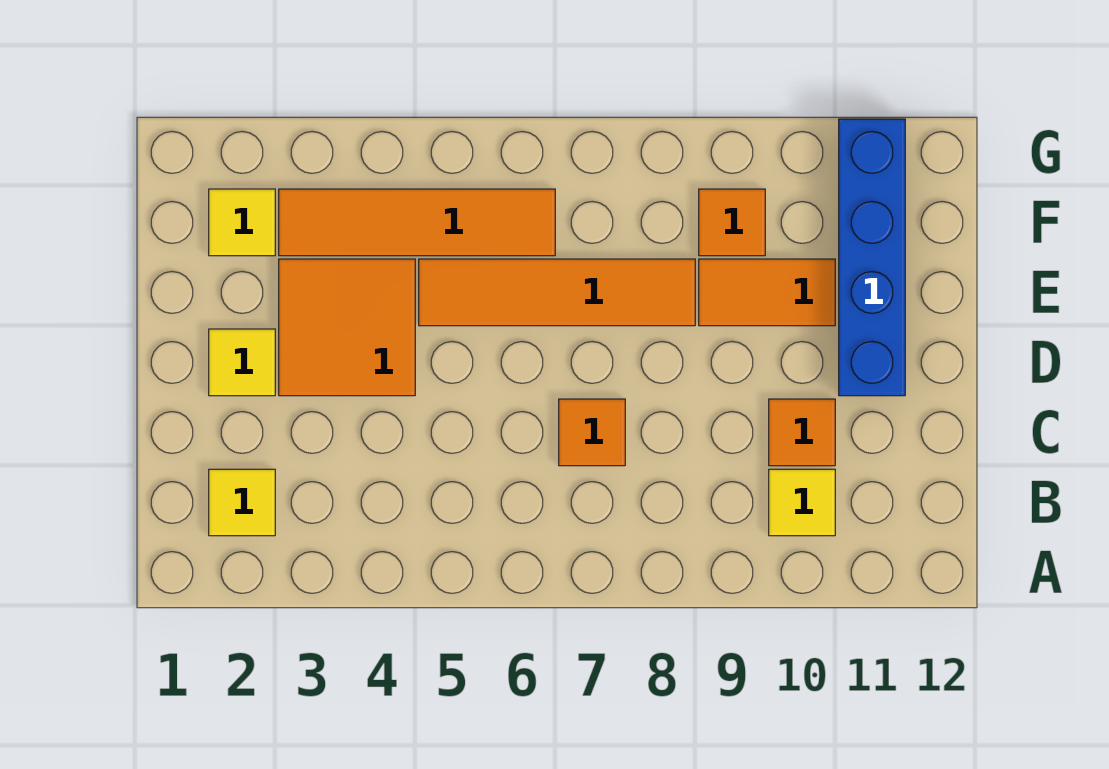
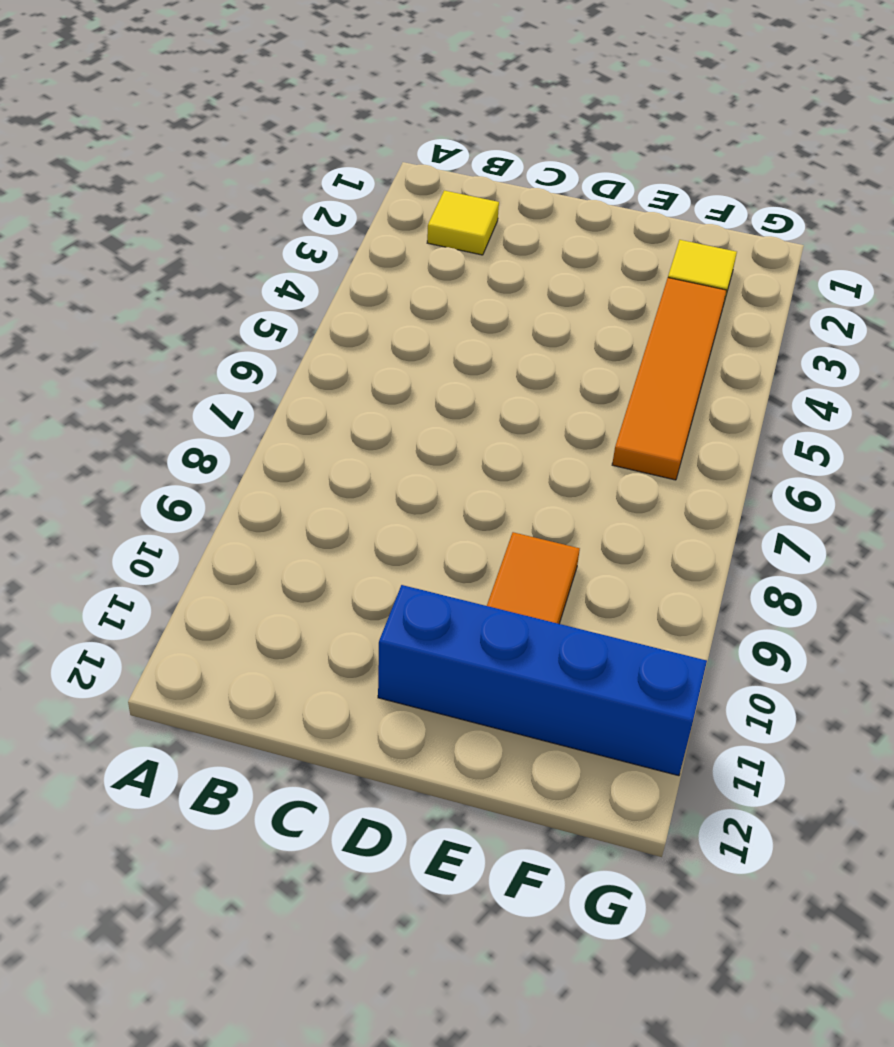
none -> yellow 1x1 tile [769,469,835,536]
none -> orange 1x1 tile [559,399,625,466]
none -> orange 1x1 tile [769,399,835,466]

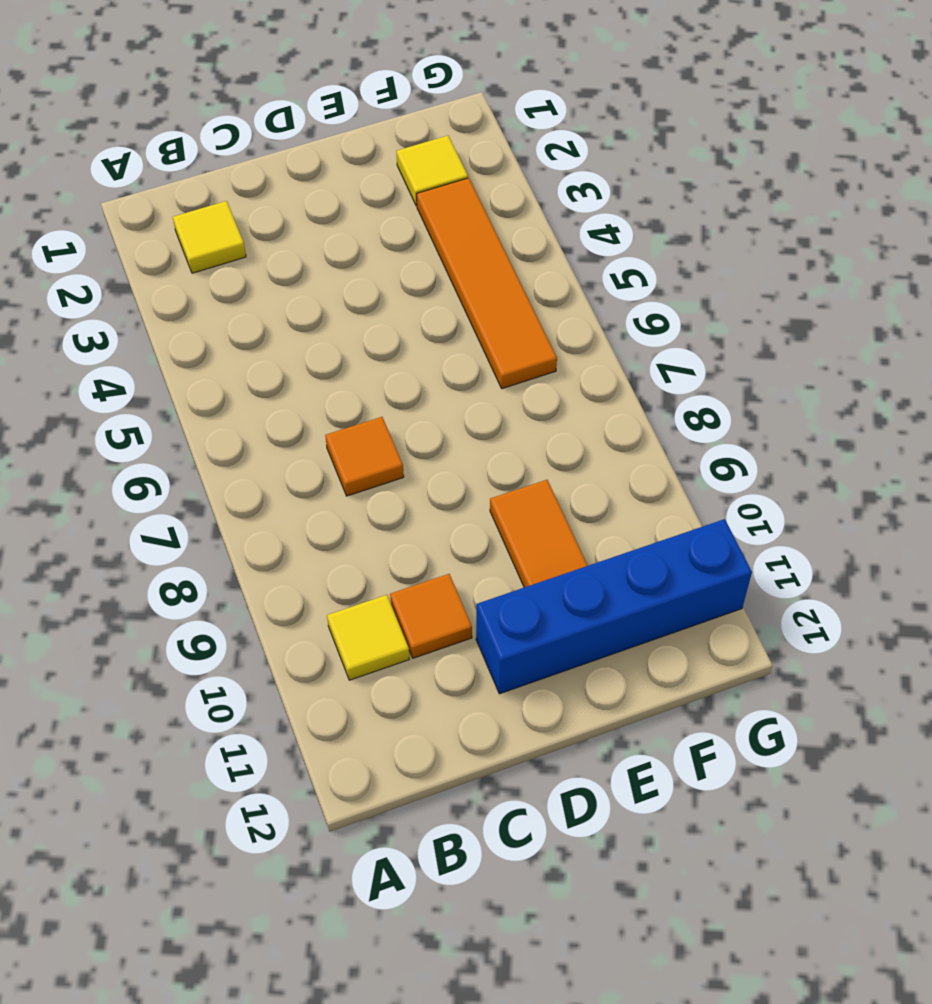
none -> yellow 1x1 tile [209,329,275,396]
none -> orange 2x2 tile [279,259,415,396]
none -> orange 1x4 tile [419,259,695,326]

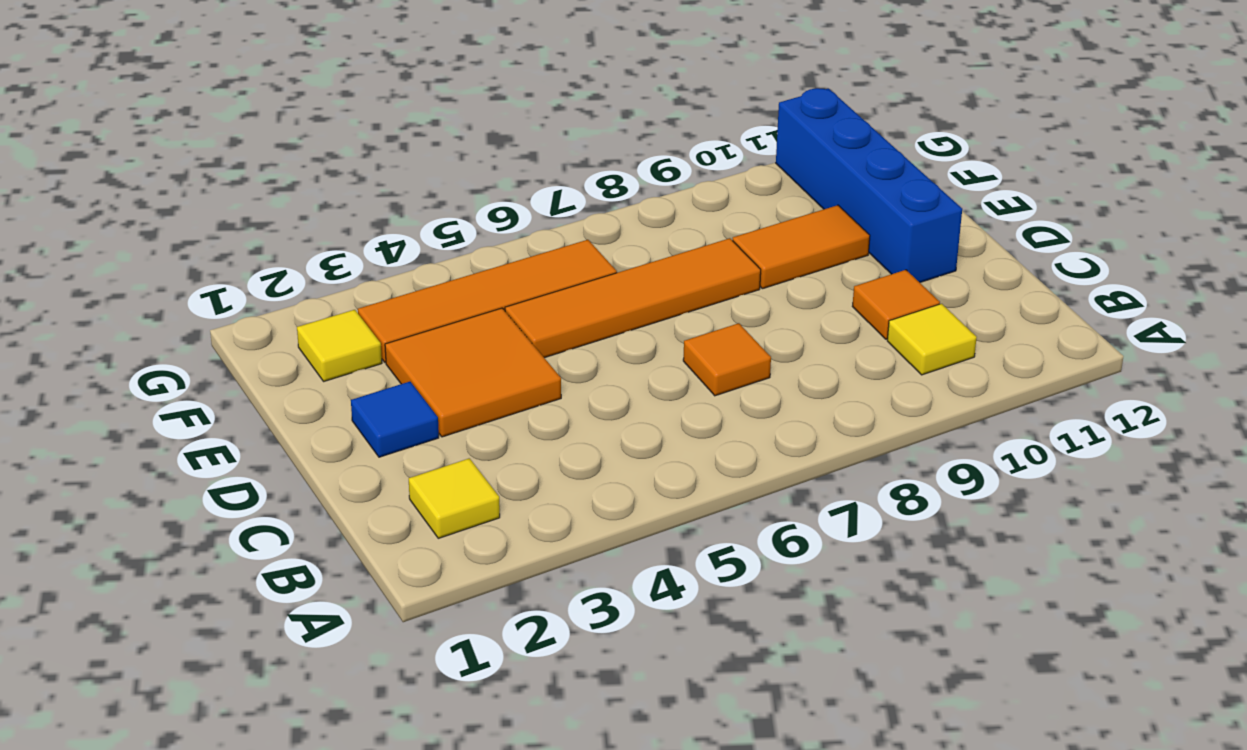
blue 1x1 tile [351,382,439,457] -> yellow 1x1 tile [209,329,275,396]
none -> orange 1x1 tile [699,189,765,256]

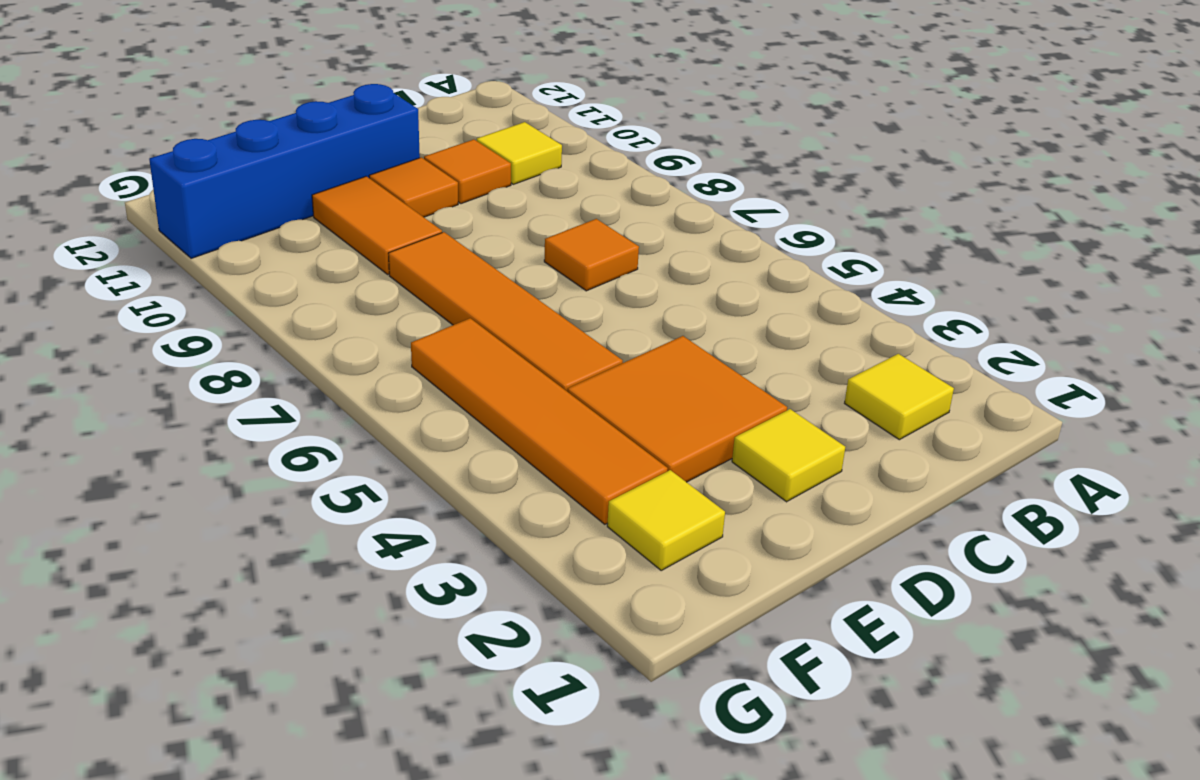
orange 1x1 tile [369,157,458,217] -> orange 1x1 tile moved to [699,189,765,256]

